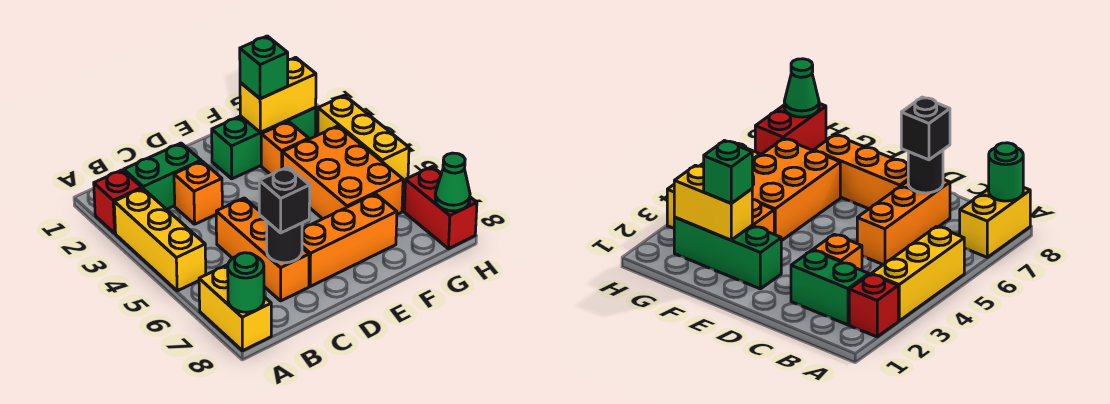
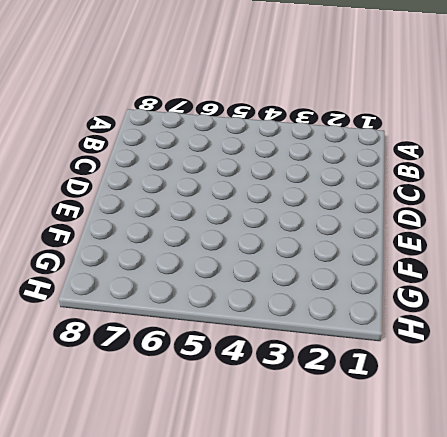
none -> red 1x1 brick [94,170,142,233]
none -> yellow 1x3 brick [114,188,206,291]
none -> yellow 1x2 brick [199,265,271,351]

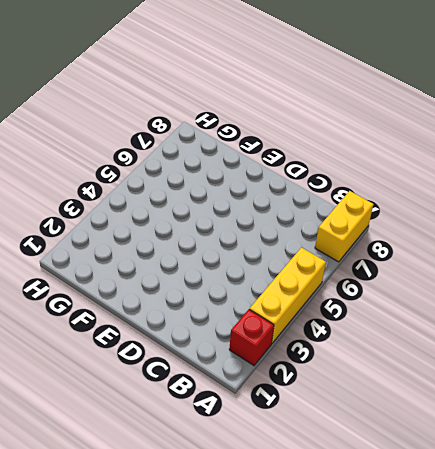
none -> green 1x2 brick [124,143,201,209]
none -> orange 1x1 brick [174,161,222,224]
none -> orange 1x3 brick [216,198,309,301]

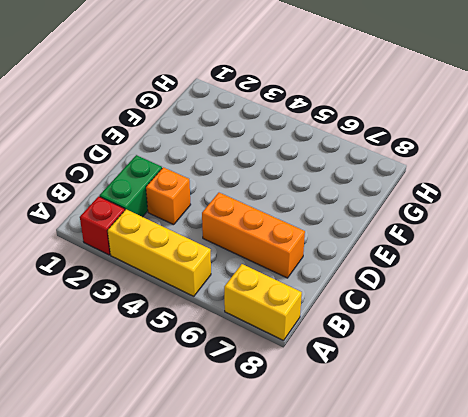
none -> orange 1x3 brick [302,194,397,286]
none -> green 1x3 brick [212,108,316,179]
none -> orange 1x1 brick [261,121,309,174]

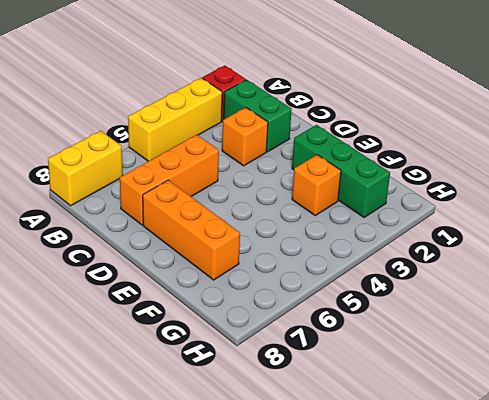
none -> orange 2x3 brick [283,126,403,219]
none -> yellow 1x3 brick [318,96,409,182]
none -> red 1x2 brick [404,167,477,249]

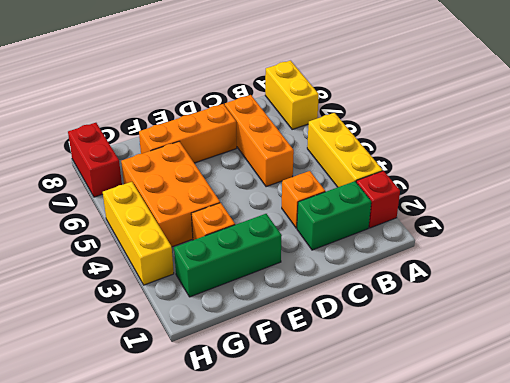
none -> green 1x1 round brick [228,253,264,312]
none -> black 1x1 round brick [267,222,302,263]
none -> yellow 1x2 brick [240,57,316,132]

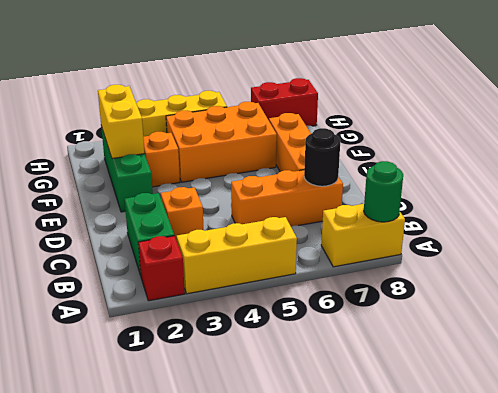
none -> green 1x1 cone [435,153,470,211]
none -> black 1x1 brick [259,167,310,233]
none -> green 1x1 brick [240,36,288,99]

